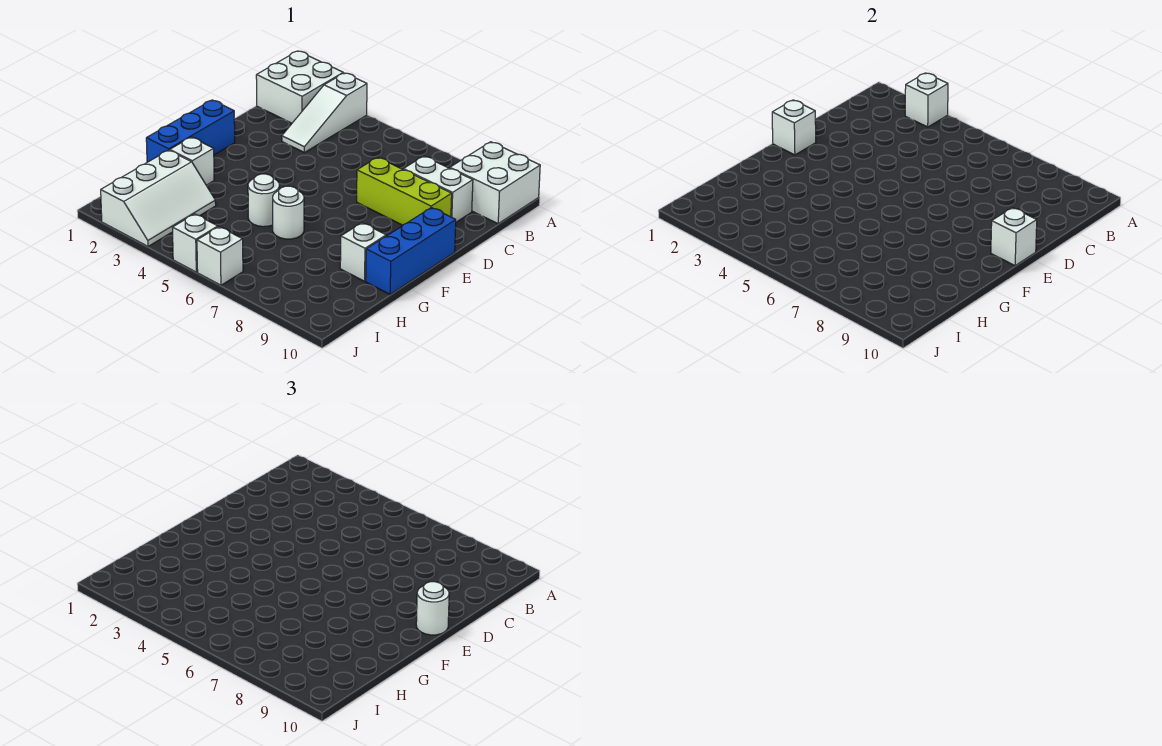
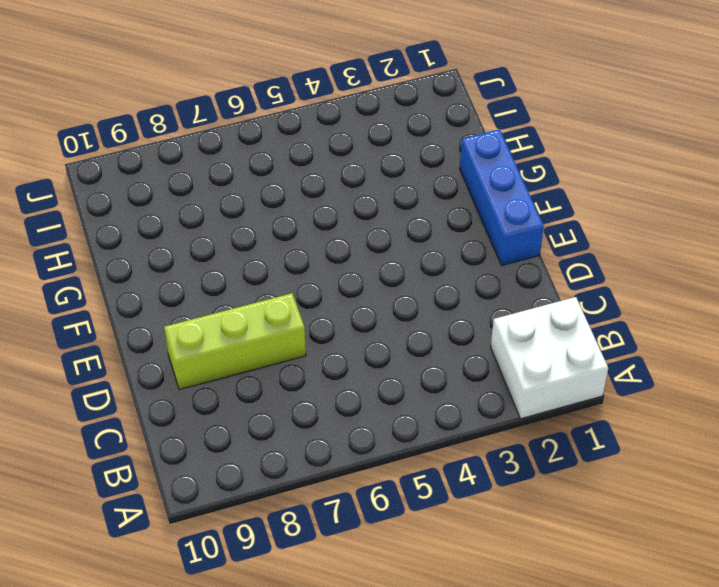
none -> white 1x3 slope [282,73,367,152]
none -> white 2x2 brick [450,142,540,224]
none -> white 1x2 brick [403,156,473,222]

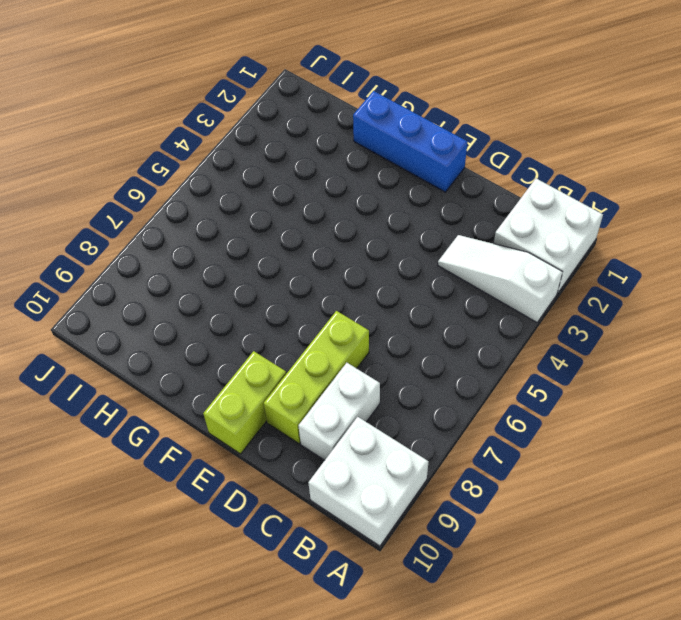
lime 1x2 brick [203,351,286,454] -> blue 1x3 brick [366,208,456,294]
none -> white 1x1 brick [170,137,214,185]
none -> white 1x1 round brick [248,174,279,227]
none -> white 1x1 round brick [273,186,304,239]

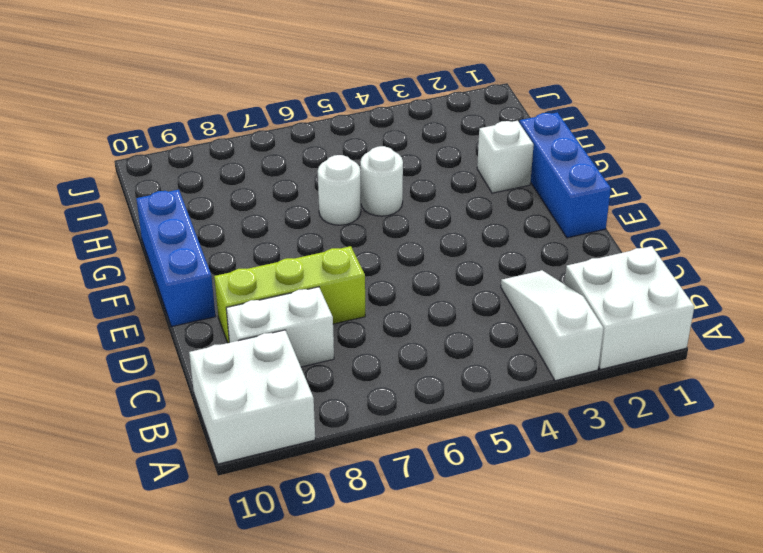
none -> white 1x1 brick [340,223,386,281]
none -> white 2x3 slope [101,150,216,246]
none -> white 1x1 brick [172,214,218,272]

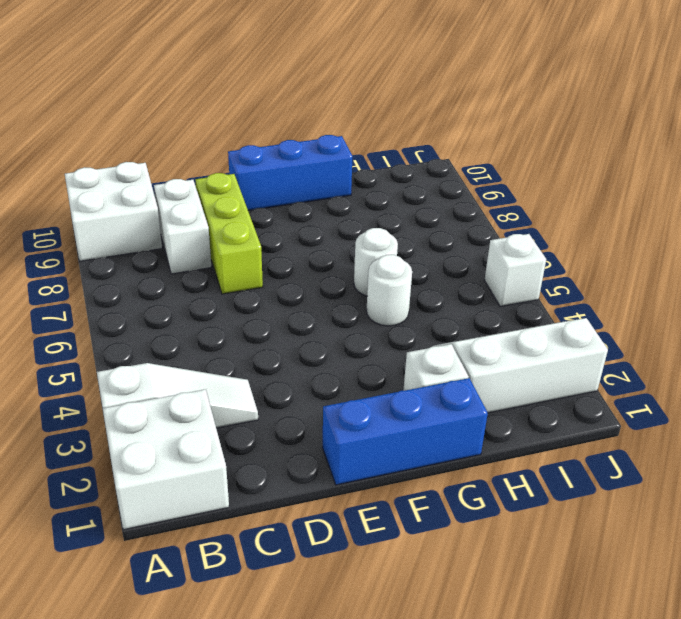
none -> white 1x1 brick [340,223,386,281]
none -> white 1x1 brick [197,227,243,285]
none -> white 1x1 brick [905,73,948,127]

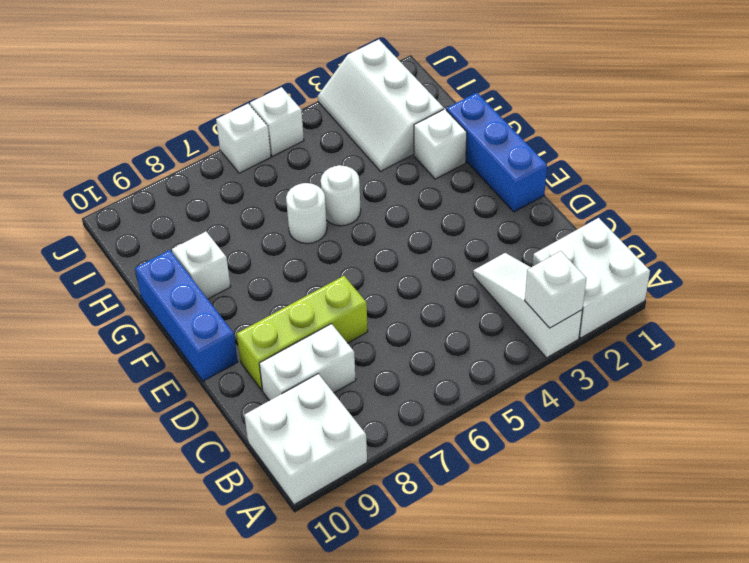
none -> white 1x1 brick [772,100,816,155]
none -> white 1x1 brick [991,208,1037,266]
none -> white 1x1 round brick [416,582,449,635]

